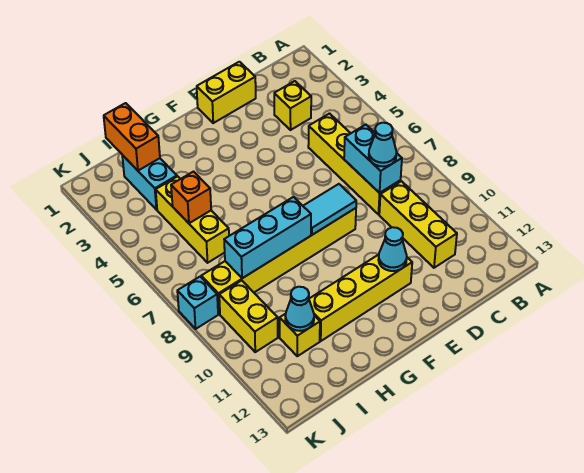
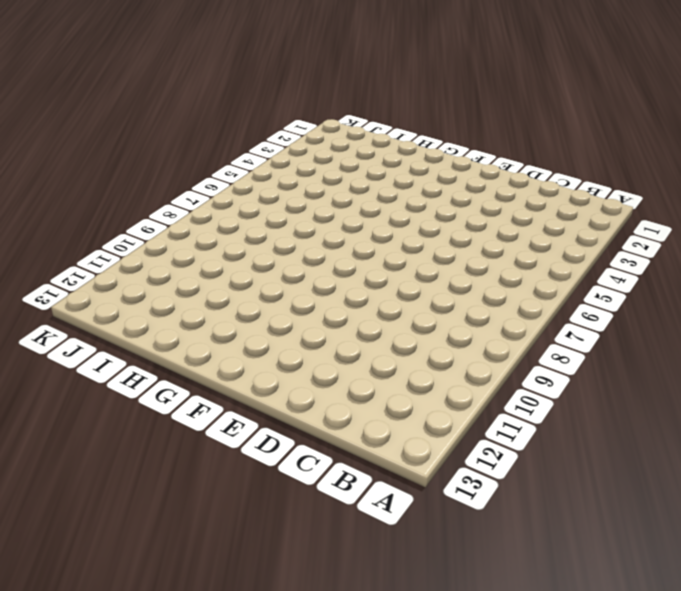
none -> yellow 1x1 brick [274,81,311,130]
none -> yellow 1x4 brick [308,114,401,214]
none -> yellow 1x3 brick [379,181,457,268]

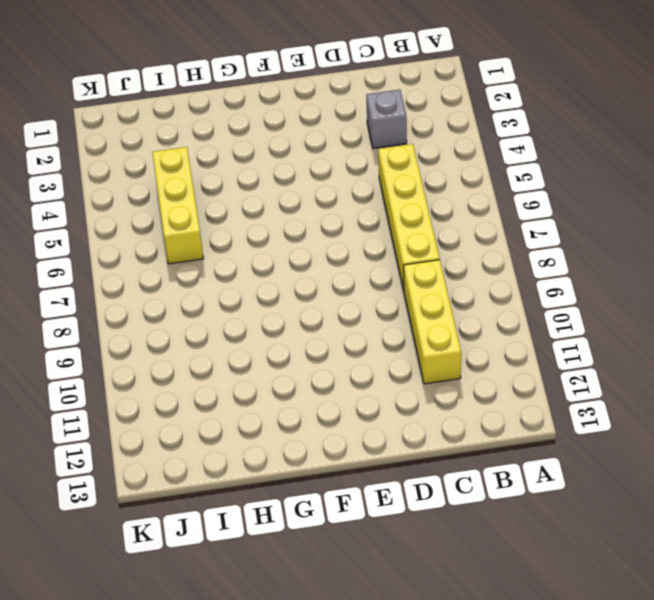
grey 1x1 brick [366,90,407,148] -> yellow 1x1 brick [274,81,311,130]
none -> yellow 1x2 brick [197,62,256,123]
none -> yellow 1x6 brick [201,208,356,314]
none -> yellow 1x4 brick [309,255,412,341]

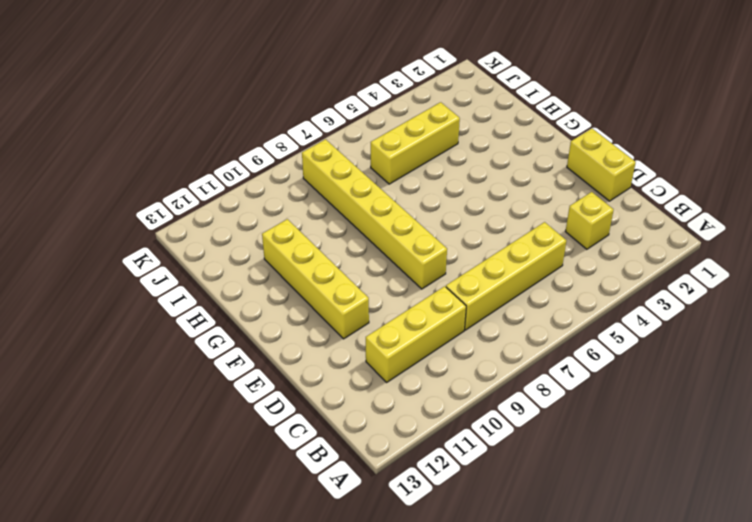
none -> cyan 1x2 brick [122,155,177,210]
none -> yellow 1x1 brick [280,314,320,356]
none -> yellow 1x2 brick [219,280,278,352]

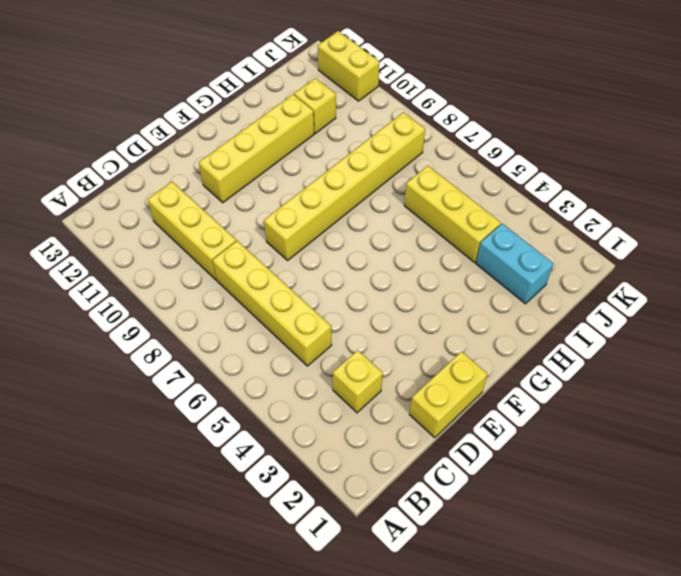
yellow 1x2 brick [318,31,380,101] -> yellow 1x2 brick moved to [219,280,278,352]
none -> cyan 1x1 brick [177,277,218,329]
none -> cyan 1x2 brick [344,125,402,193]
none -> cyan 1x2 tile [303,184,356,235]

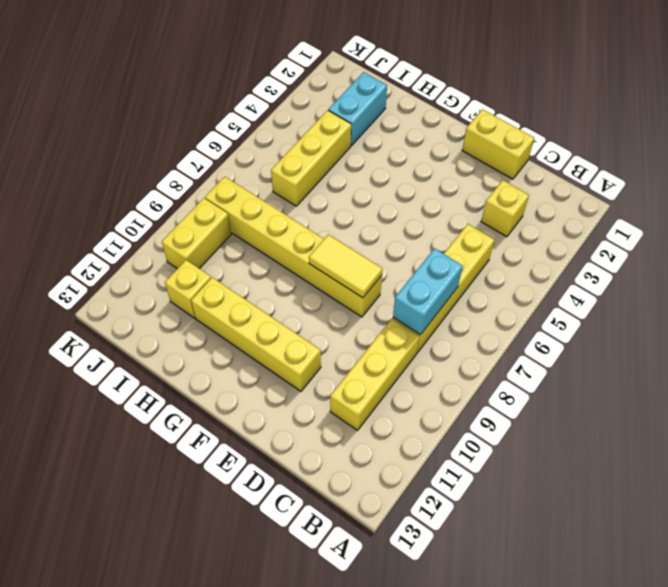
yellow 1x2 tile [309,234,382,298] -> cyan 1x2 tile [303,184,356,235]
none -> cyan 1x1 brick [177,277,218,329]
none -> cyan 1x1 cone [379,227,407,271]
none -> cyan 1x3 brick [224,197,311,278]

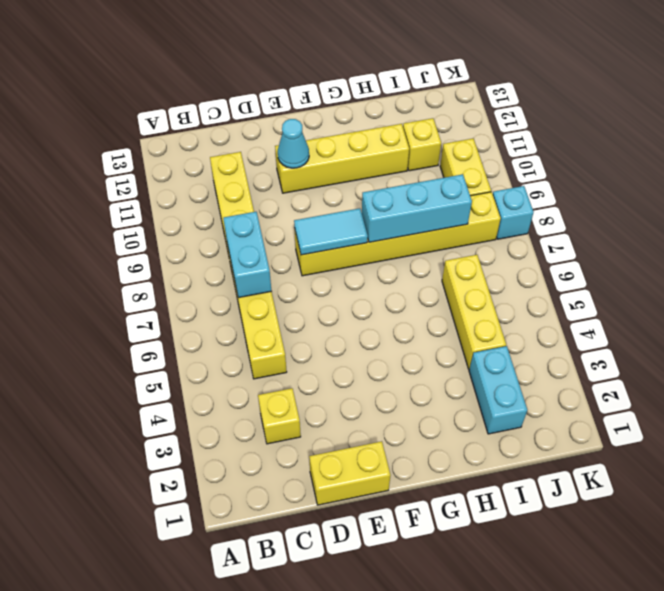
none -> orange 1x2 brick [104,103,160,171]
none -> orange 1x1 brick [171,172,211,223]
none -> cyan 1x1 cone [285,287,314,331]

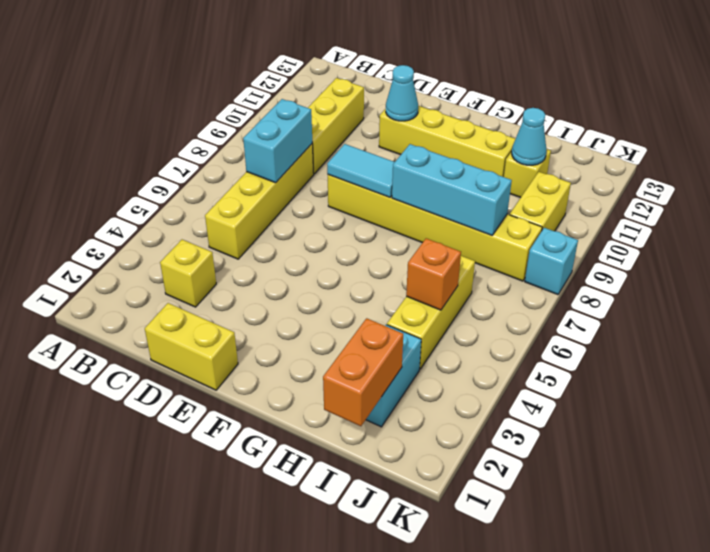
none -> cyan 1x1 cone [369,123,396,167]

